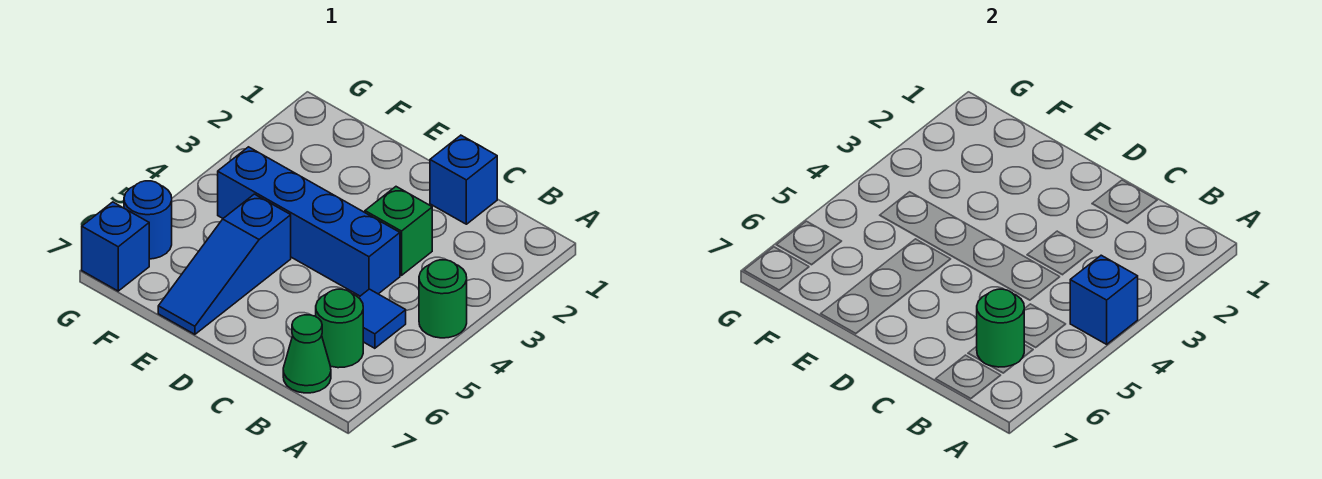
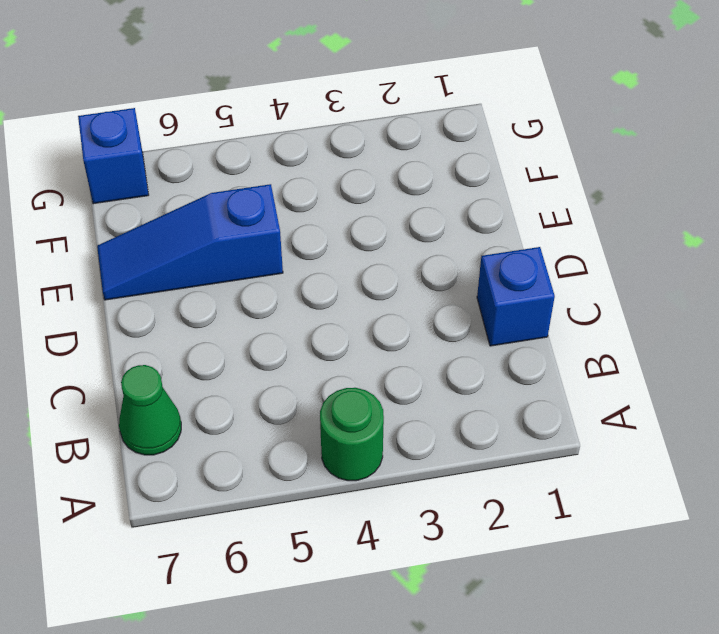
none -> blue 1x1 tile [359,289,406,348]
none -> green 1x1 round brick [316,289,363,368]
none -> green 1x1 brick [365,187,432,275]

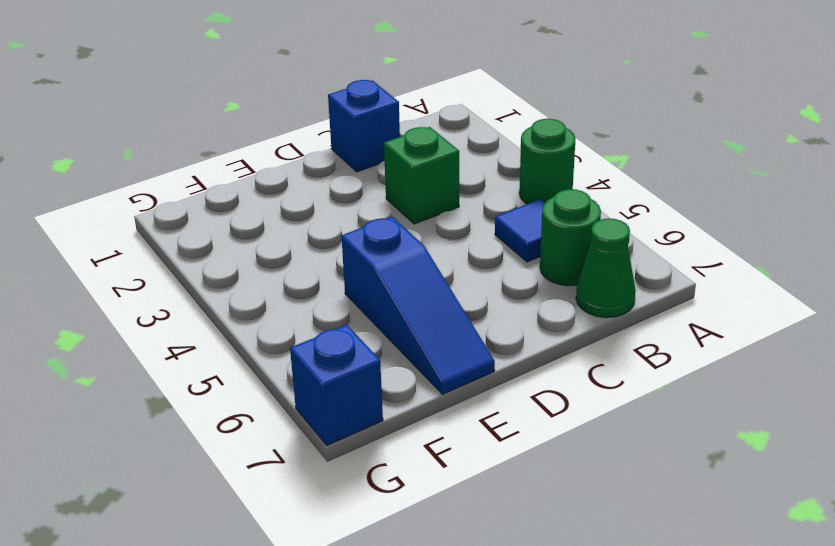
none -> blue 1x4 brick [218,147,400,296]
none -> blue 1x1 round brick [124,181,172,259]
none -> blue 1x1 brick [1070,255,1138,344]

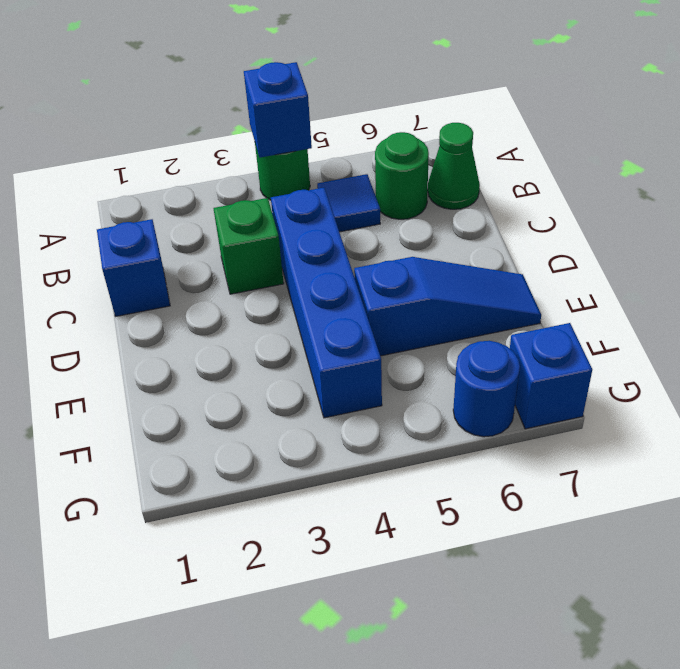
none -> green 1x1 round brick [977,289,1024,367]

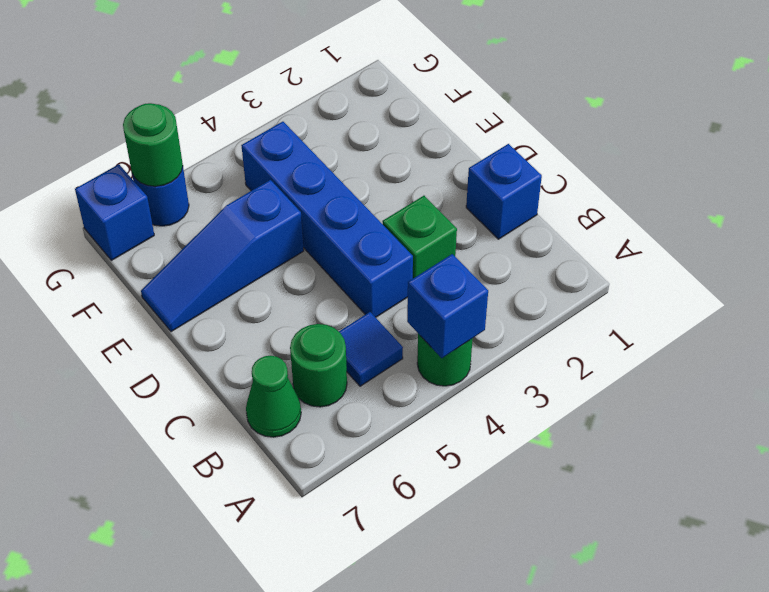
green 1x1 round brick [123,103,183,186] -> green 1x1 round brick moved to [977,289,1024,367]

